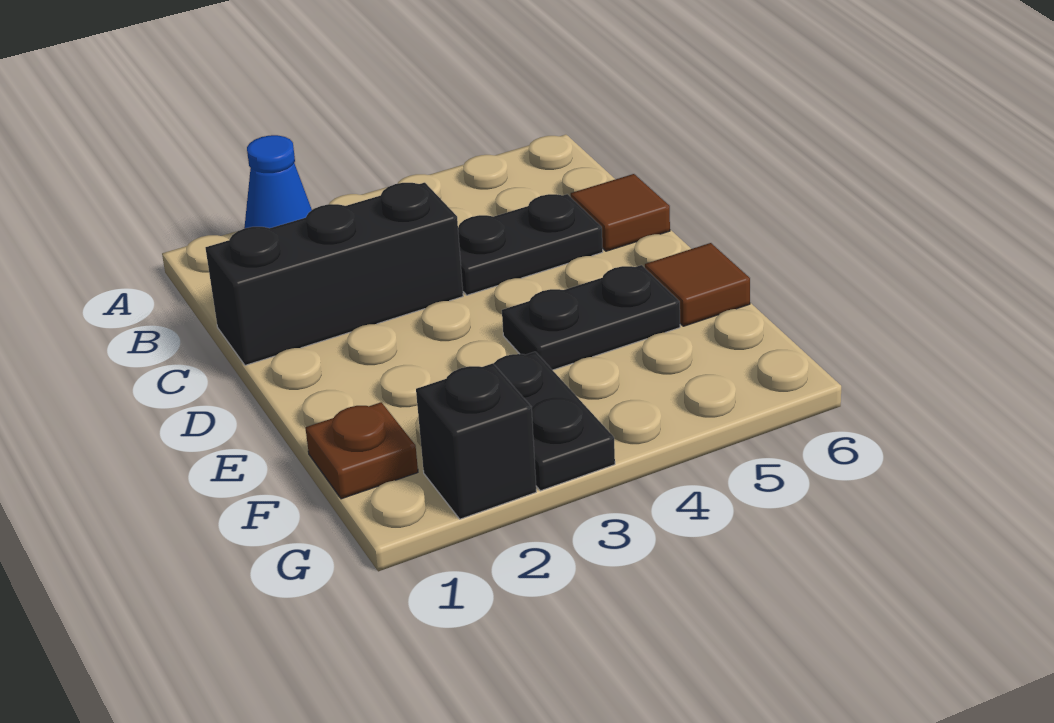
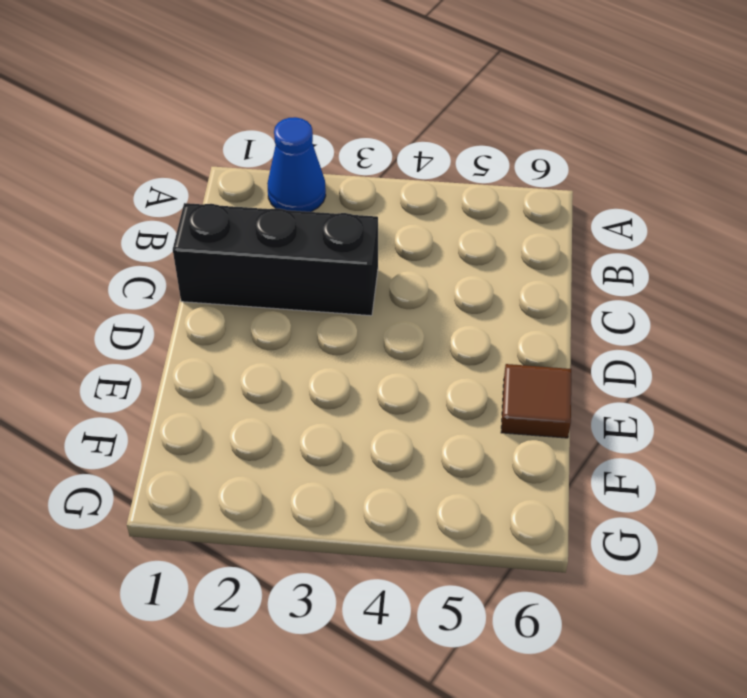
none -> black 1x2 plate [458,194,603,295]
none -> brown 1x1 tile [571,174,670,251]

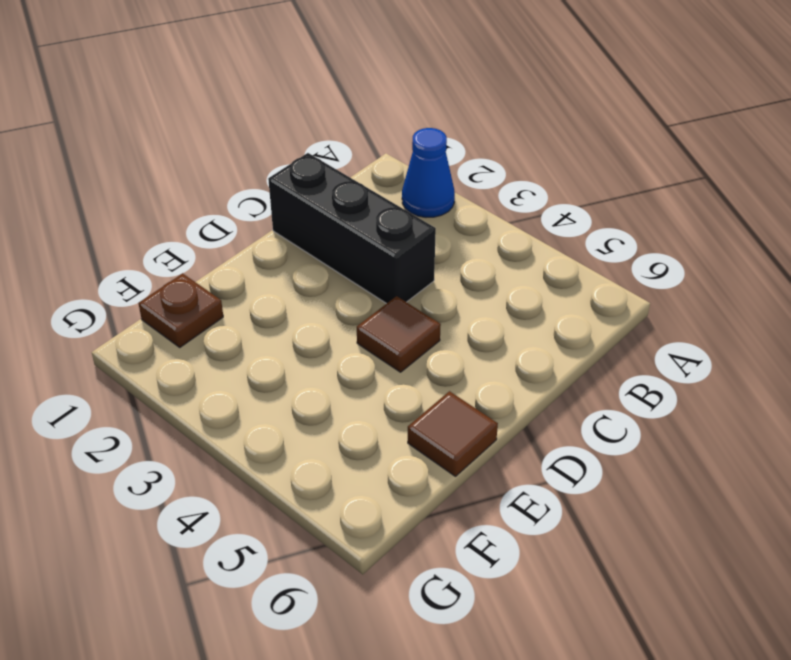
brown 1x1 tile [357,296,441,372] -> brown 1x1 tile moved to [571,174,670,251]
none -> black 1x2 plate [458,194,603,295]
none -> black 1x2 plate [502,265,680,370]

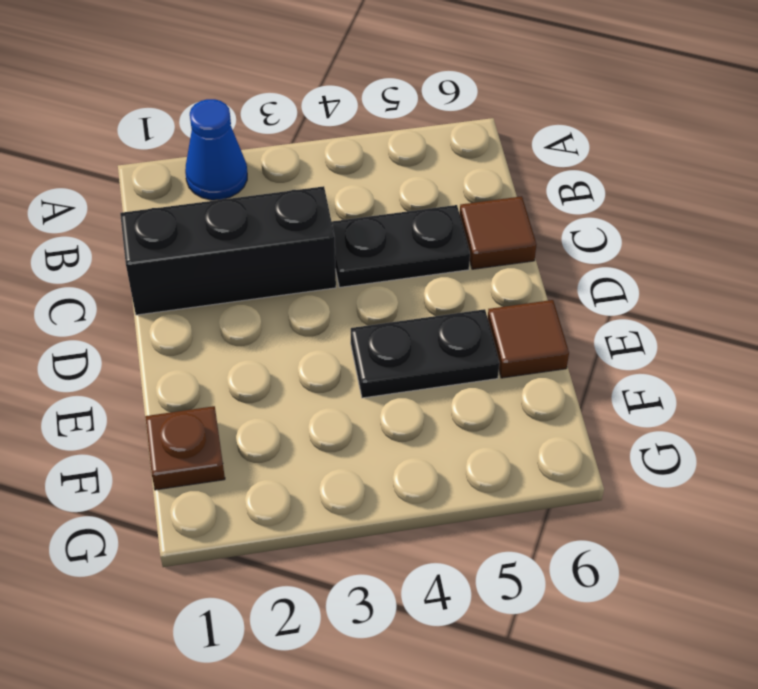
none -> black 1x2 plate [493,352,615,491]
none -> black 1x1 brick [416,363,536,519]

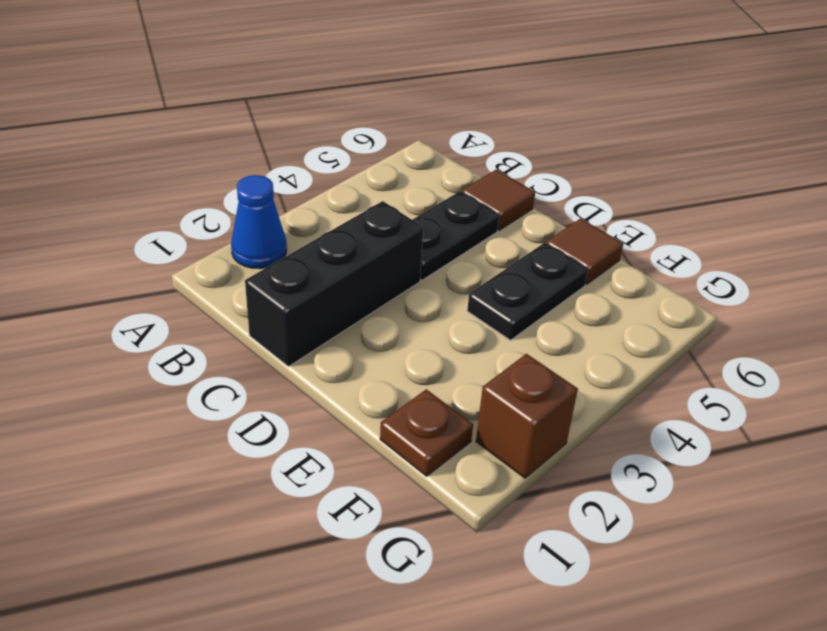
brown 1x1 brick [476,354,578,478] -> black 1x1 brick [416,363,536,519]
none -> black 1x2 plate [493,352,615,491]

